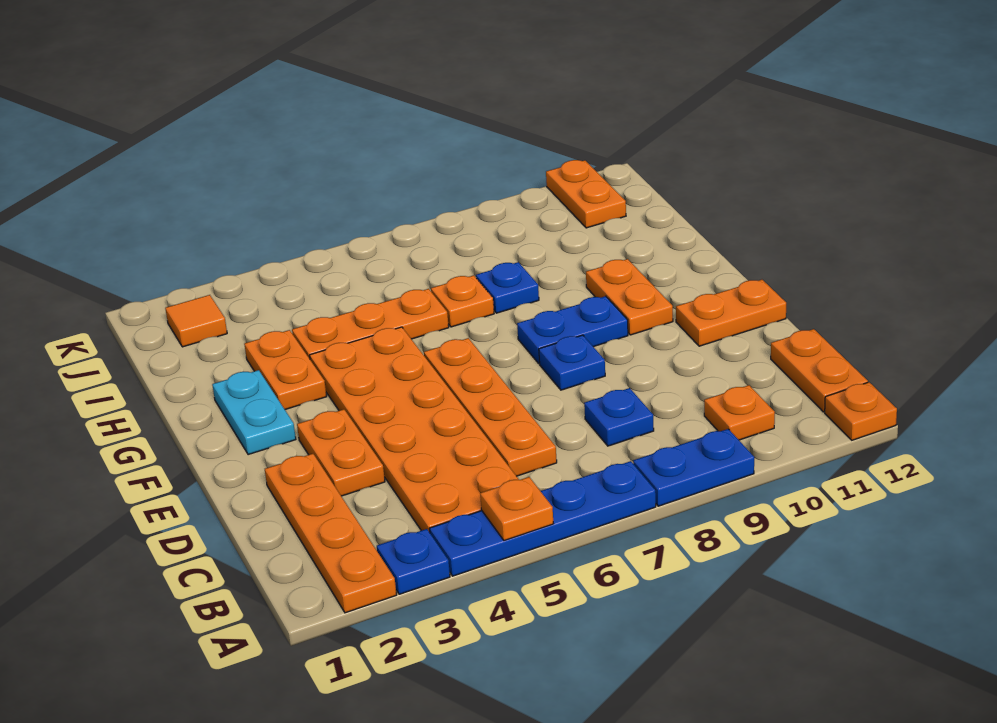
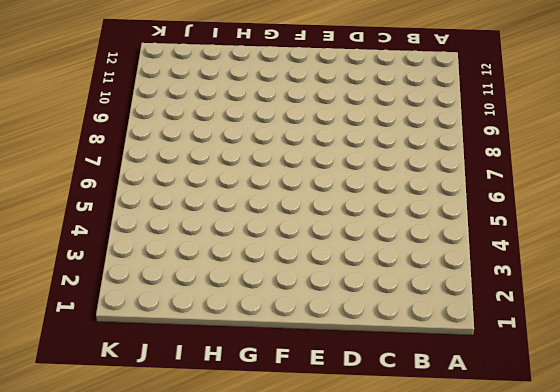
none -> orange 1x4 plate [265,454,397,613]
none -> blue 1x1 plate [377,529,450,594]
none -> blue 1x4 plate [430,461,656,576]

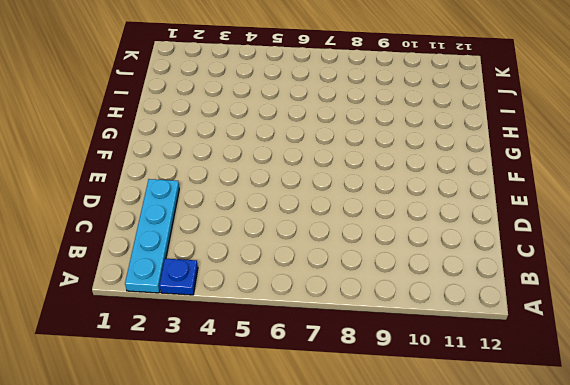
cyan 1x4 plate [125,179,179,293] -> orange 1x4 plate [265,454,397,613]
none -> blue 1x4 plate [430,461,656,576]
none -> blue 1x2 plate [633,429,754,506]
none -> orange 1x1 plate [825,382,897,440]

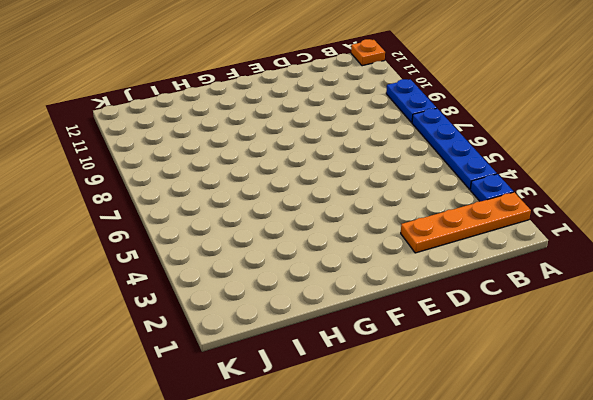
none -> orange 2x6 plate [310,327,519,533]
none -> orange 1x1 plate [704,385,775,440]
none -> orange 1x2 plate [771,329,868,412]

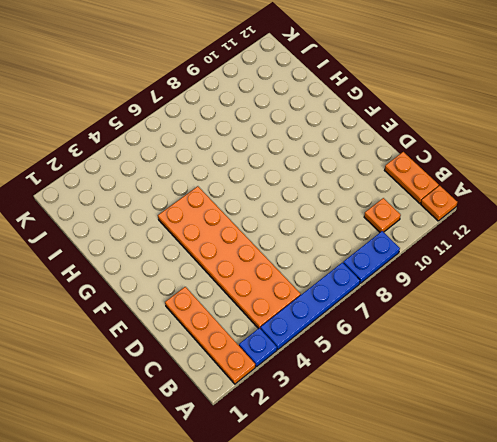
none -> orange 1x4 plate [424,338,557,476]
none -> blue 1x1 plate [584,388,654,446]
none -> orange 1x2 plate [297,409,385,496]

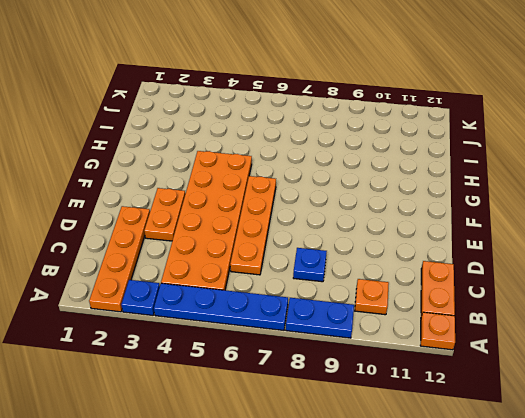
none -> blue 1x1 plate [539,335,605,390]
none -> orange 1x2 plate [676,280,786,346]
none -> cyan 1x2 plate [212,370,296,455]

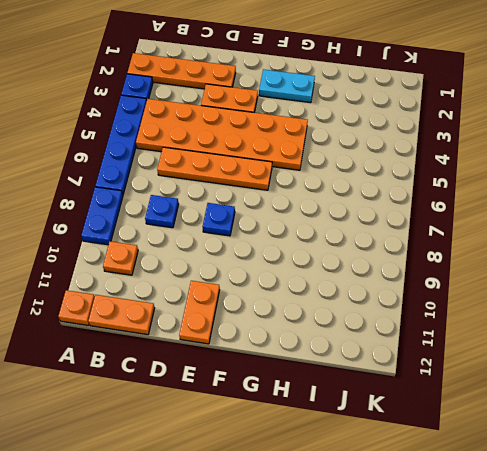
none -> blue 1x2 plate [517,296,628,364]
none -> orange 1x2 plate [586,259,673,335]
none -> orange 1x2 plate [244,330,327,409]

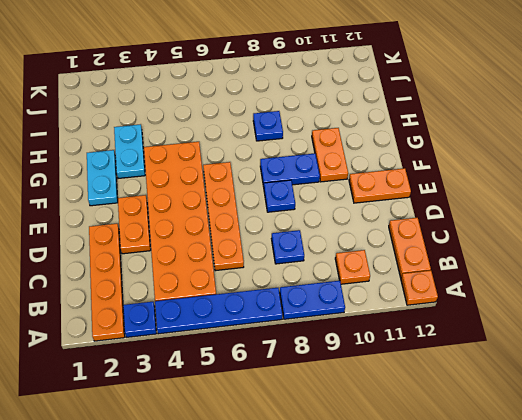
cyan 1x2 plate [114,124,145,178] -> orange 1x2 plate [244,330,327,409]
none -> orange 1x3 plate [292,289,449,359]
none -> orange 1x1 plate [431,275,494,327]
none -> orange 1x1 tile [165,295,227,347]

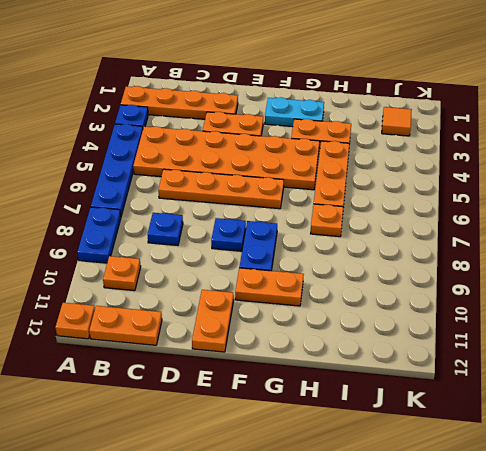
none -> blue 1x1 plate [476,262,539,313]
none -> orange 1x2 plate [546,160,626,228]
none -> orange 1x1 plate [480,477,553,541]

